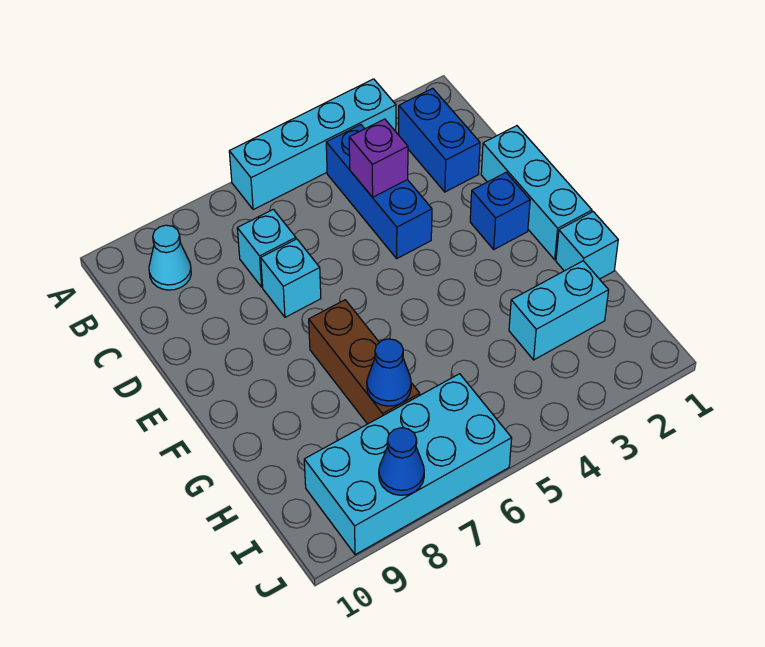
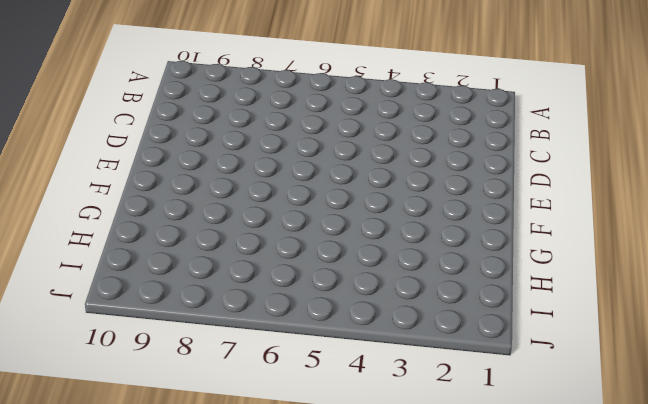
none -> cyan 1x4 brick [229,79,396,210]
none -> blue 1x2 brick [399,88,480,192]
none -> blue 1x3 brick [326,125,432,258]

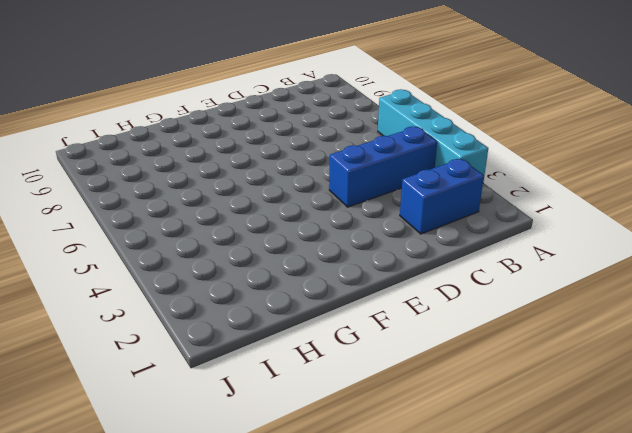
none -> cyan 1x1 cone [149,225,191,290]
none -> cyan 1x1 brick [237,209,296,287]
none -> cyan 1x3 brick [481,126,592,260]

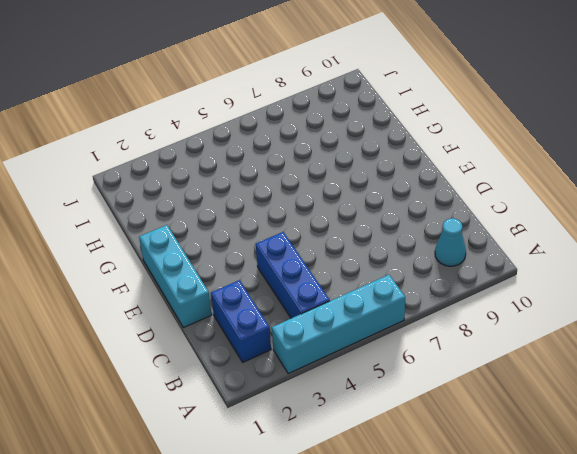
none -> cyan 1x1 brick [237,209,296,287]
none -> cyan 1x1 brick [261,239,321,317]
none -> blue 1x1 brick [470,173,530,249]

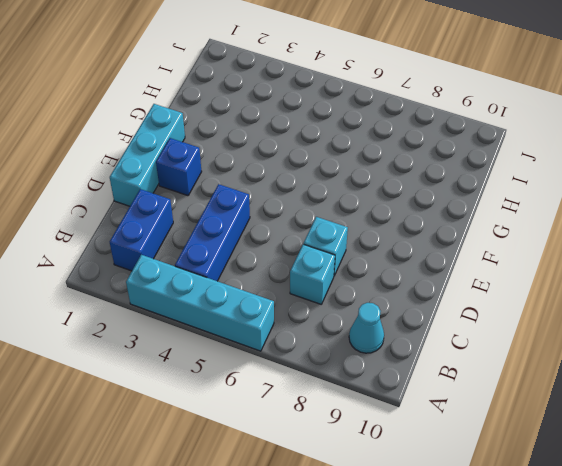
none -> brown 1x3 brick [309,300,420,424]
none -> cyan 1x1 brick [556,212,618,279]
none -> cyan 1x2 brick [509,261,609,360]

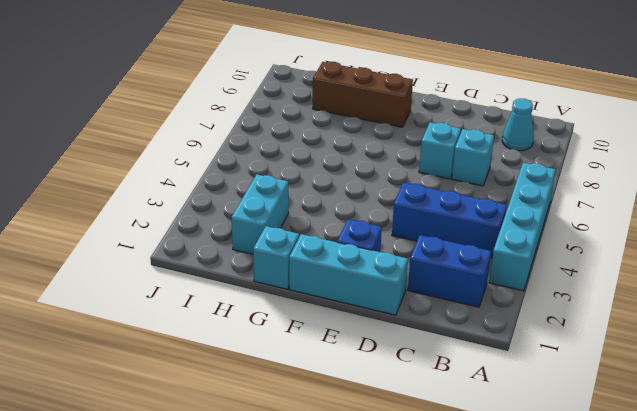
brown 1x3 brick [313,62,413,127] -> brown 1x3 brick moved to [309,300,420,424]
none -> cyan 2x4 brick [304,374,512,555]
none -> purple 1x1 brick [349,119,408,197]
none -> blue 1x1 cone [367,339,411,406]

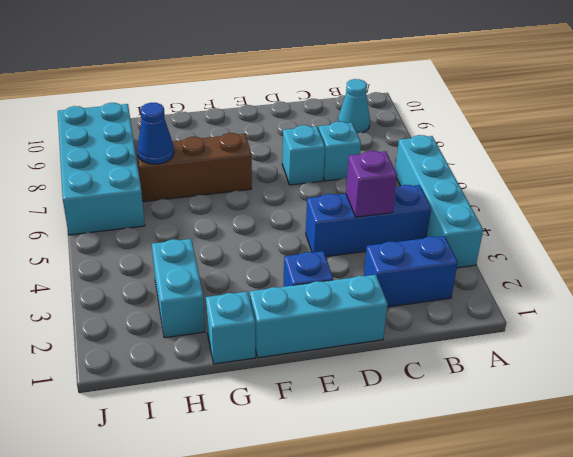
none -> blue 1x1 cone [379,428,424,495]

